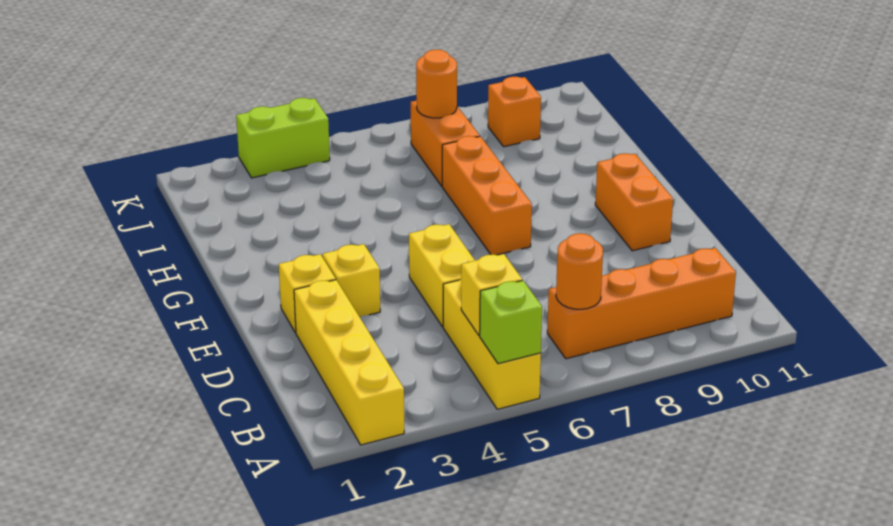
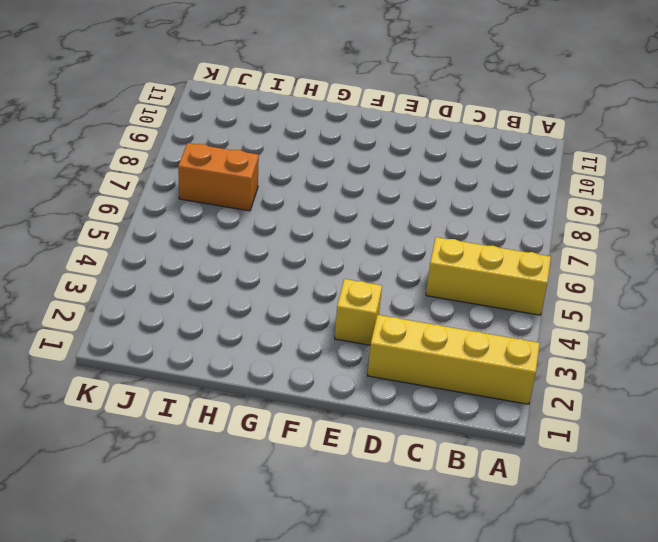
none -> orange 1x4 brick [547,248,736,359]
none -> yellow 1x2 brick [409,224,475,327]
none -> yellow 1x1 brick [279,254,336,333]

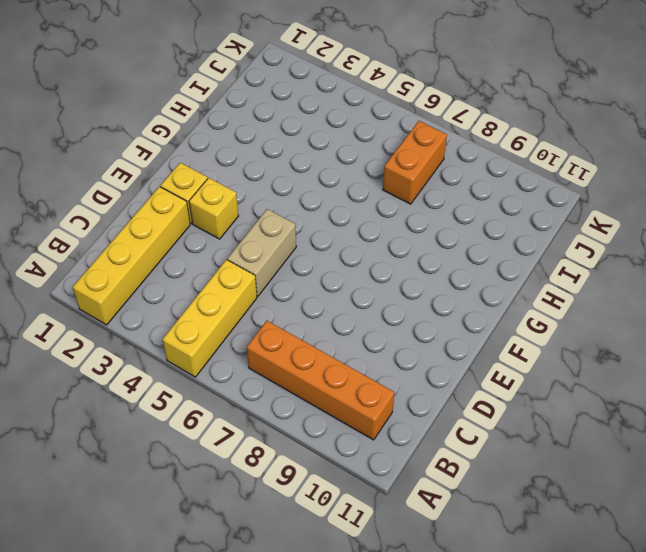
tan 1x2 brick [227,209,296,296] -> yellow 1x2 brick [409,224,475,327]
none -> orange 1x2 brick [595,153,673,251]
none -> orange 1x3 brick [442,136,532,255]
none -> orange 1x1 brick [488,77,541,147]

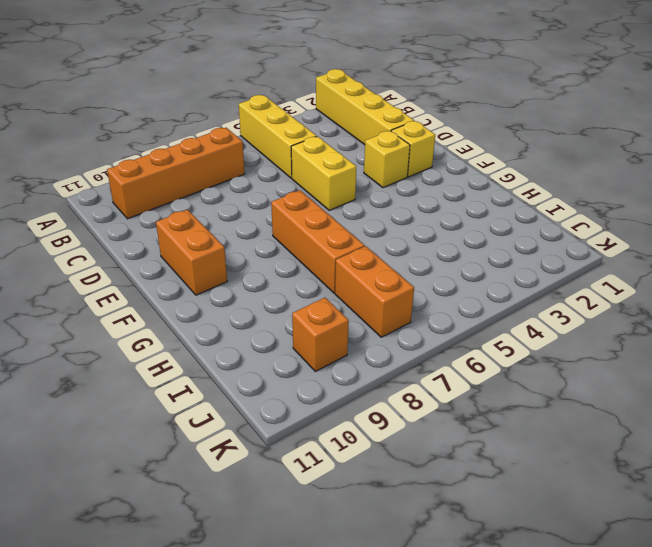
none -> lime 1x2 brick [236,98,330,178]
none -> lime 1x1 brick [480,280,542,364]
none -> yellow 1x1 brick [461,254,522,336]

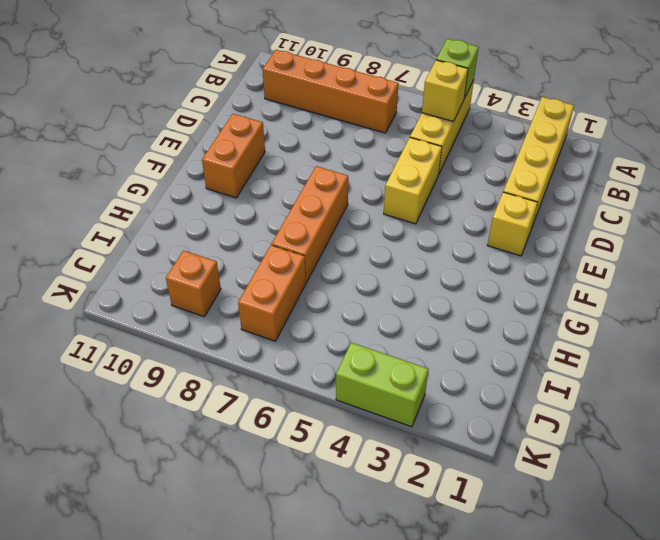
none -> yellow 1x1 brick [323,244,380,317]
none -> orange 1x1 round brick [556,233,603,309]
none -> orange 1x1 round brick [416,50,457,118]

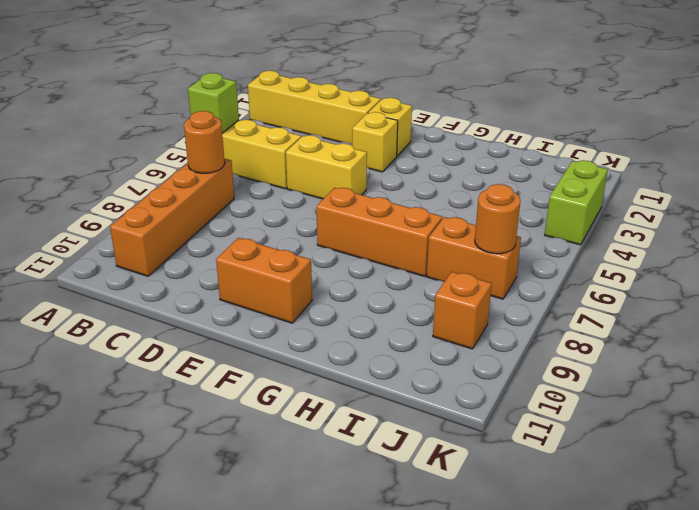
none -> yellow 1x1 brick [461,254,522,336]

